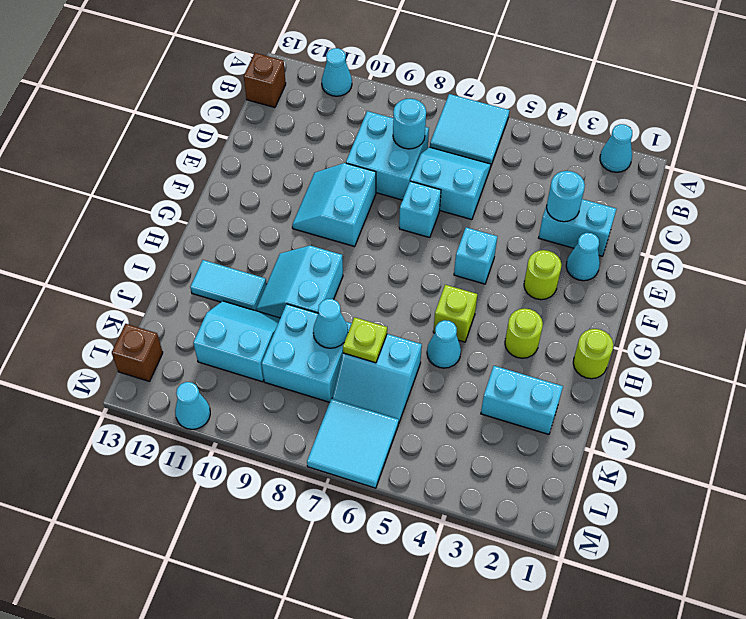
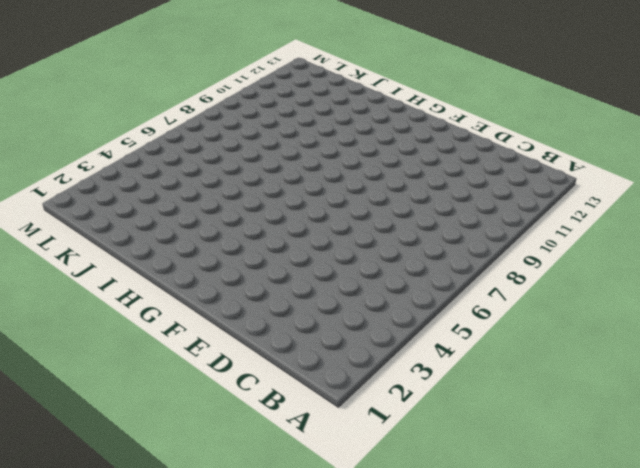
none -> cyan 1x1 cone [600,124,632,172]
none -> cyan 2x2 tile [430,94,509,165]
none -> cyan 1x1 cone [322,48,352,96]

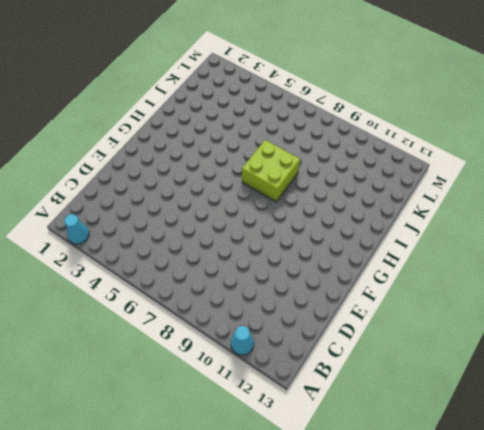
lime 2x2 brick [242,140,300,202] -> none
none -> cyan 2x2 tile [430,94,509,165]
none -> brown 1x1 brick [244,53,286,107]
none -> cyan 2x2 slope [410,147,491,220]

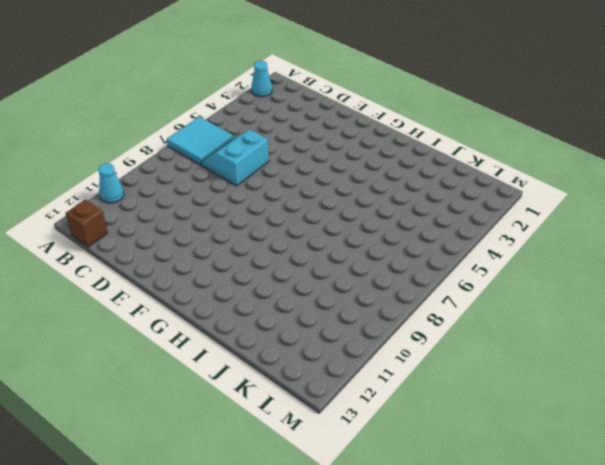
none -> cyan 2x2 brick [346,111,429,200]
none -> cyan 1x2 brick [539,199,616,256]
none -> cyan 1x1 cone [566,233,600,281]

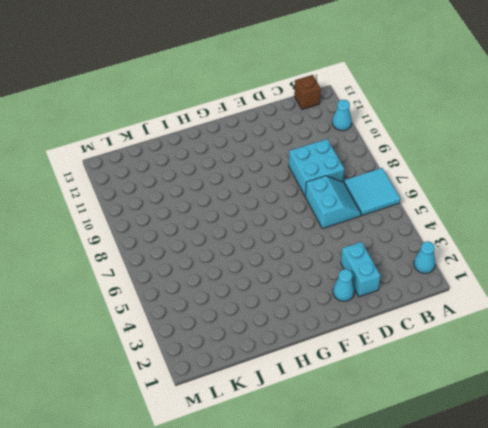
none -> cyan 1x1 brick [399,181,441,238]
none -> cyan 2x2 slope [292,163,376,246]
none -> lime 1x1 round brick [524,250,562,300]

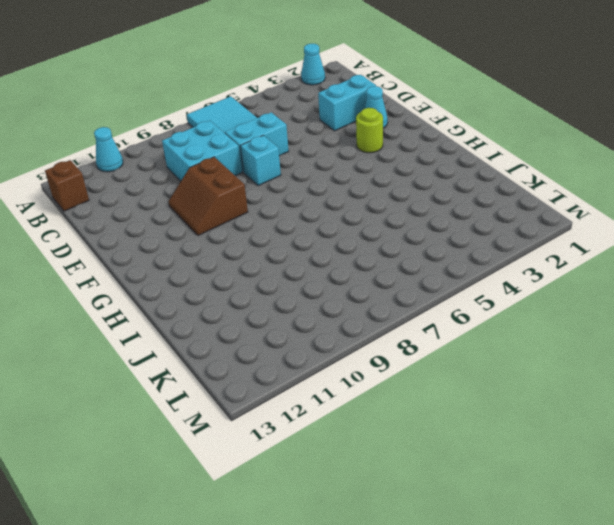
brown 2x2 slope [169,157,248,235] -> cyan 2x2 slope [292,163,376,246]
none -> cyan 1x1 brick [454,227,497,284]
none -> lime 1x1 round brick [573,329,613,379]
none -> lime 1x1 round brick [505,308,543,358]

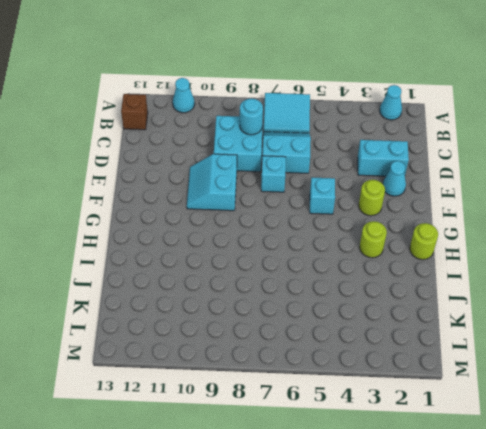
none -> lime 1x1 brick [433,285,477,342]
none -> cyan 2x2 slope [256,246,343,318]
none -> cyan 1x1 cone [427,320,461,368]

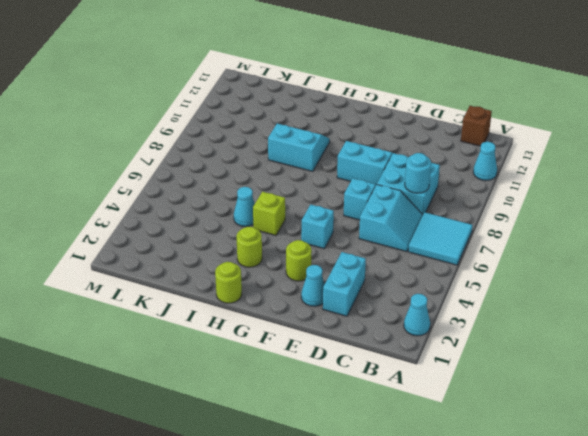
none -> cyan 1x2 tile [190,260,267,311]
none -> cyan 1x2 brick [481,366,563,434]
none -> cyan 2x2 slope [332,334,422,424]

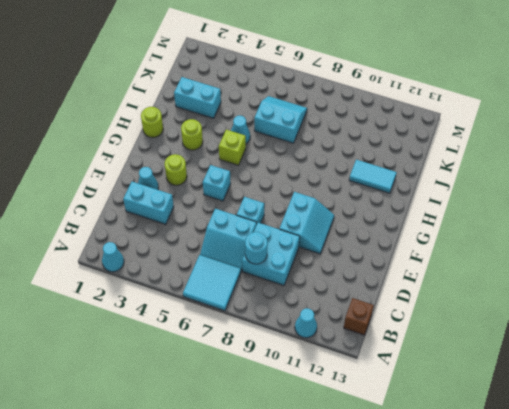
none -> cyan 2x2 slope [256,246,343,318]
none -> cyan 2x2 brick [262,304,352,402]
none -> cyan 2x2 slope [193,301,280,382]

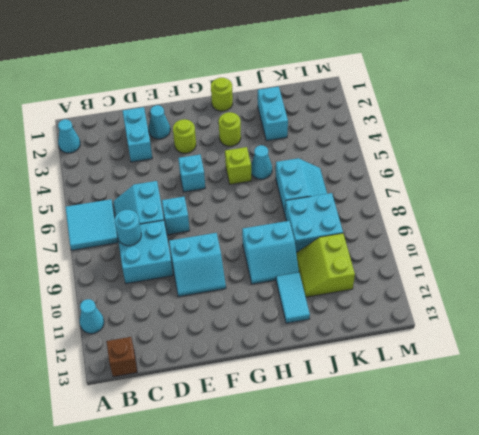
lime 2x2 slope [296,233,355,297] -> cyan 2x2 slope [193,301,280,382]
none -> cyan 2x2 tile [307,399,399,488]
none -> brown 1x1 brick [112,324,163,381]
none -> cyan 1x1 cone [175,382,210,429]

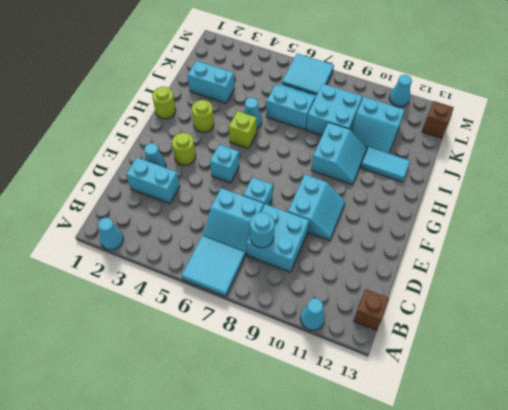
none -> cyan 1x1 round brick [547,171,585,222]
none -> lime 1x1 plate [343,317,387,363]
none -> cyan 1x1 cone [313,299,348,348]

